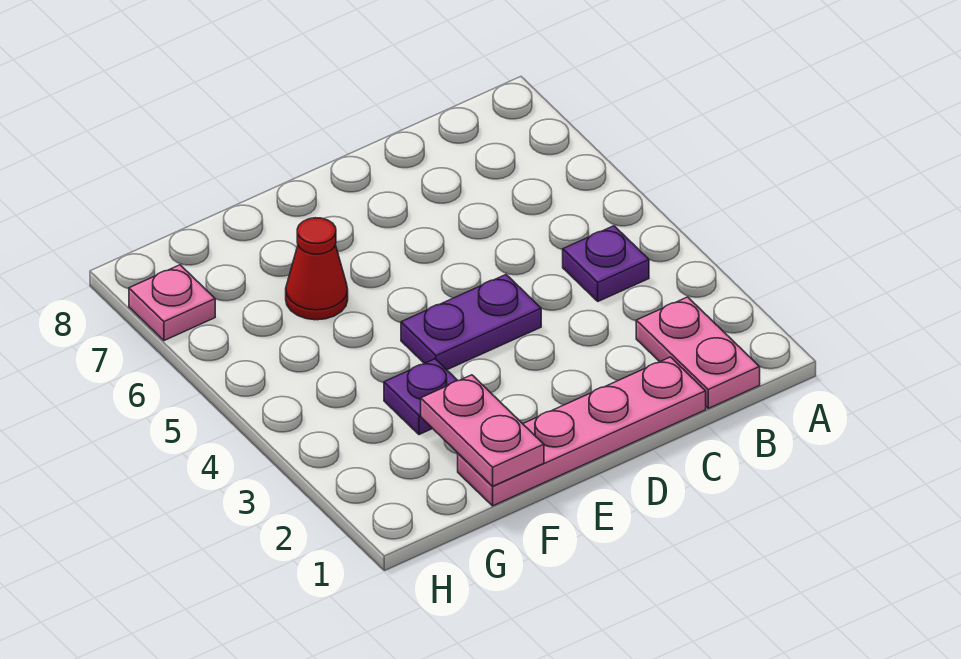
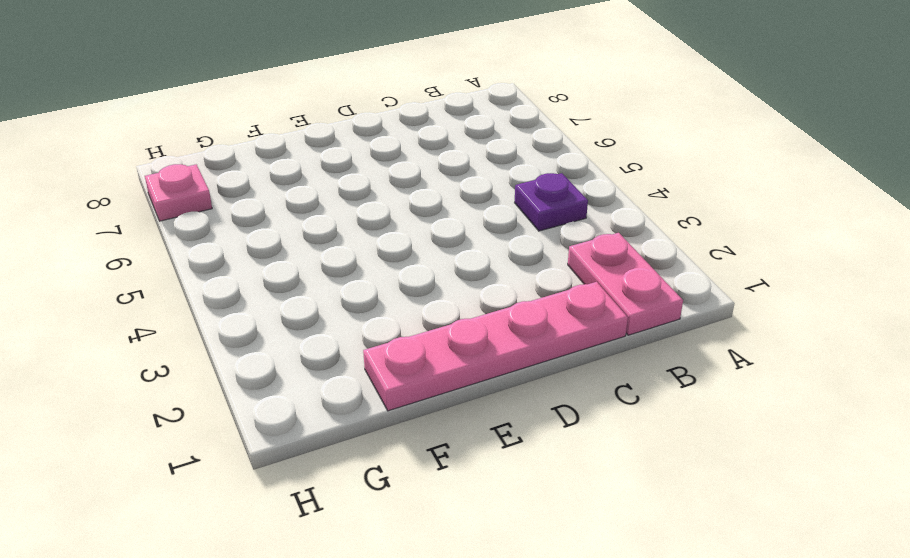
none -> purple 1x2 plate [401,275,541,370]
none -> purple 1x1 plate [384,359,458,435]

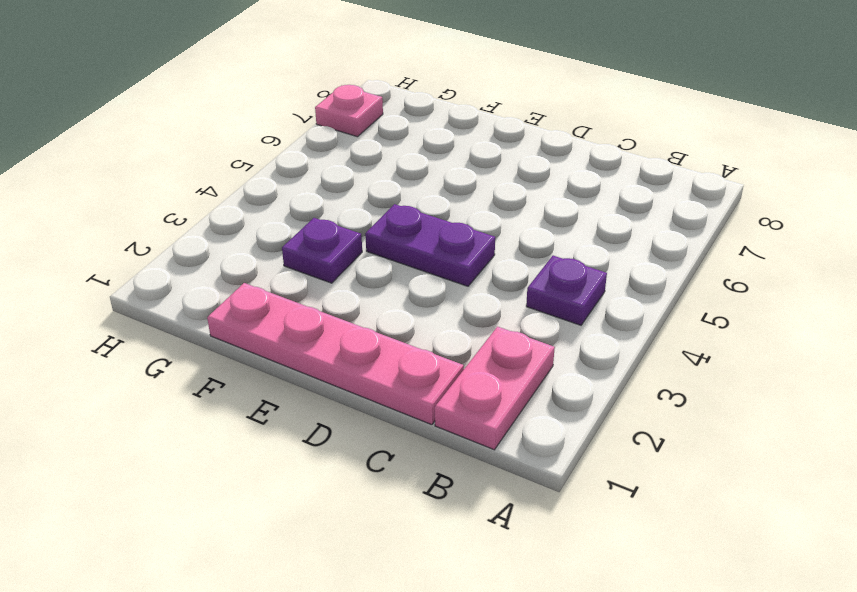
none -> red 1x1 cone [286,218,348,320]
none -> pink 1x2 plate [421,375,544,486]

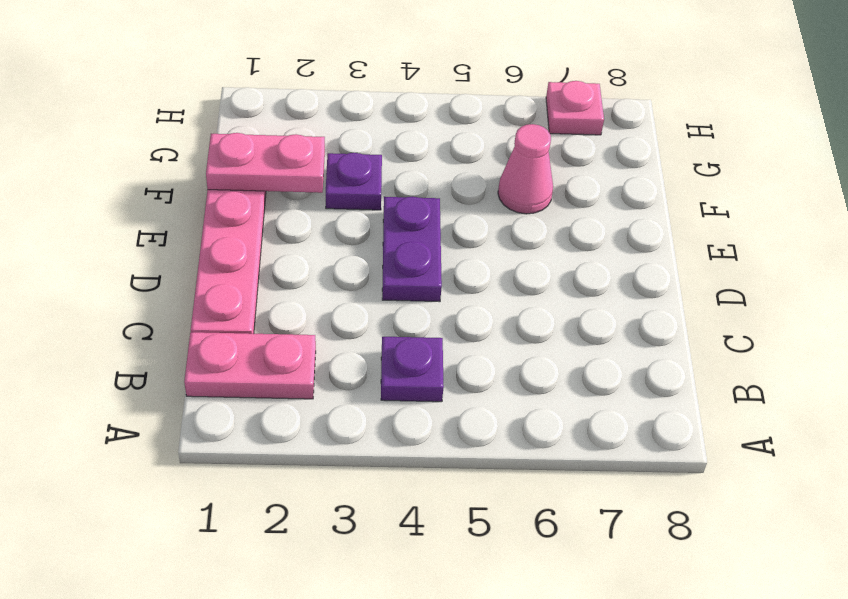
pink 1x1 cone [498,124,553,214] -> red 1x1 cone [286,218,348,320]

